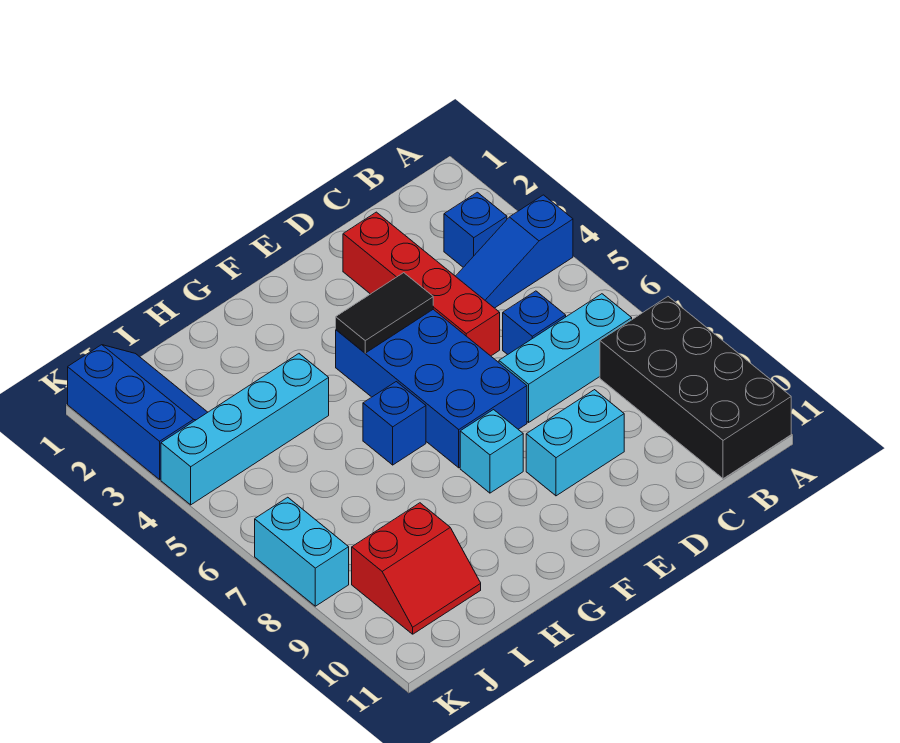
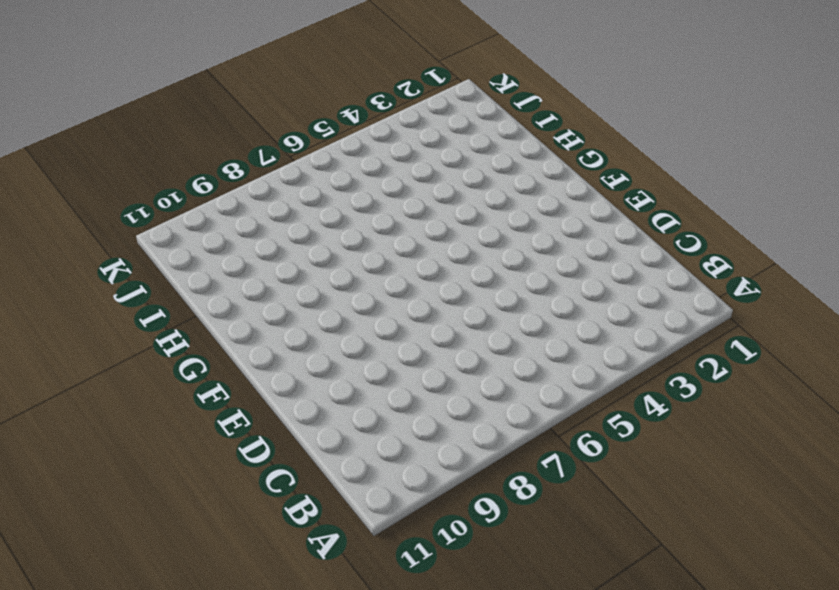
none -> blue 1x3 slope [456,195,573,308]
none -> black 2x4 brick [600,297,791,479]
none -> blue 1x1 brick [444,192,507,267]

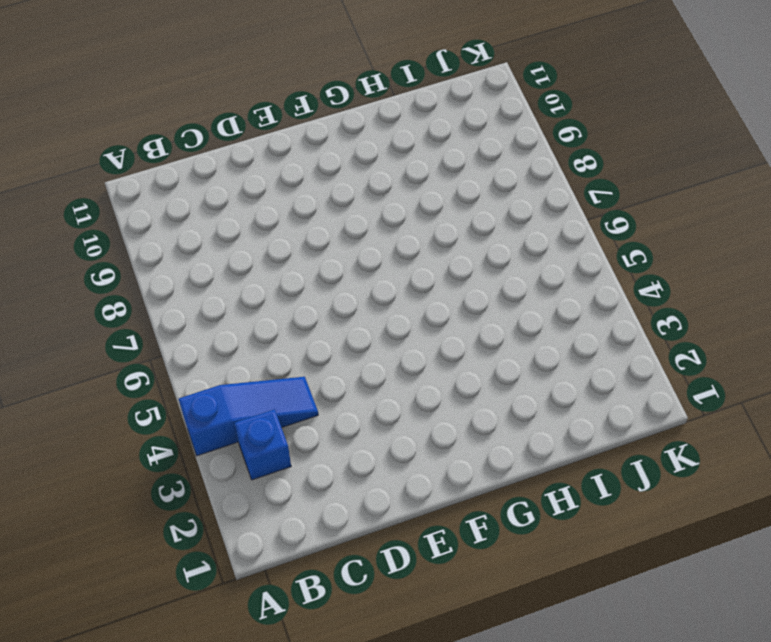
none -> black 2x4 brick [600,297,791,479]
none -> cyan 1x3 brick [499,294,632,422]
none -> blue 1x1 brick [503,291,566,355]

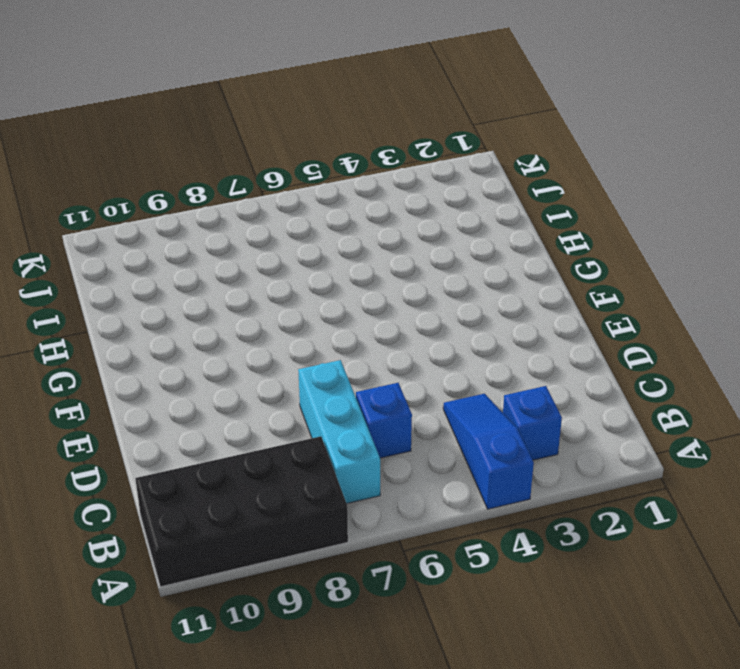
none -> red 1x4 brick [343,212,500,356]
none -> cyan 1x2 brick [526,390,624,496]
none -> blue 2x4 brick [336,310,527,468]

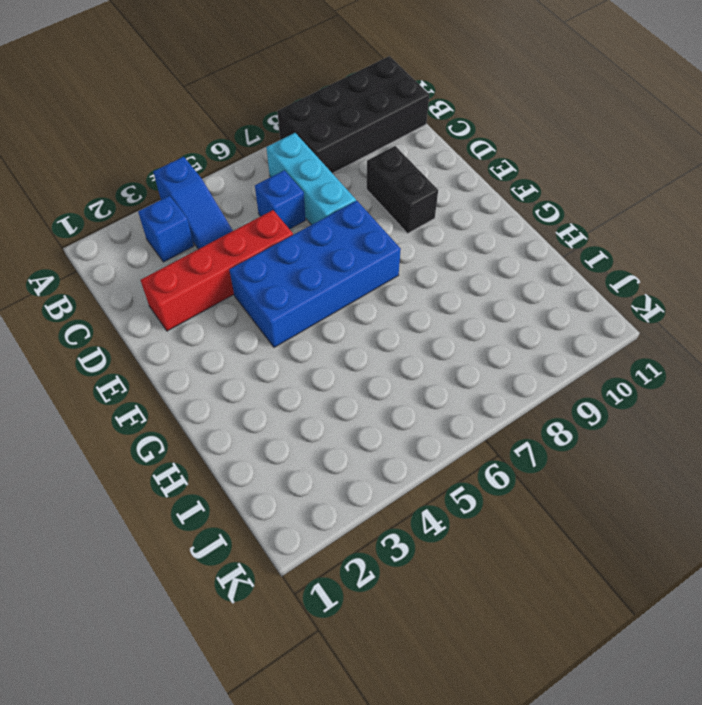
black 1x2 brick [367,146,438,233] -> cyan 1x2 brick [526,390,624,496]
none -> cyan 1x1 brick [460,410,523,493]
none -> blue 1x1 brick [363,382,426,465]
none -> cyan 1x4 brick [161,354,329,505]

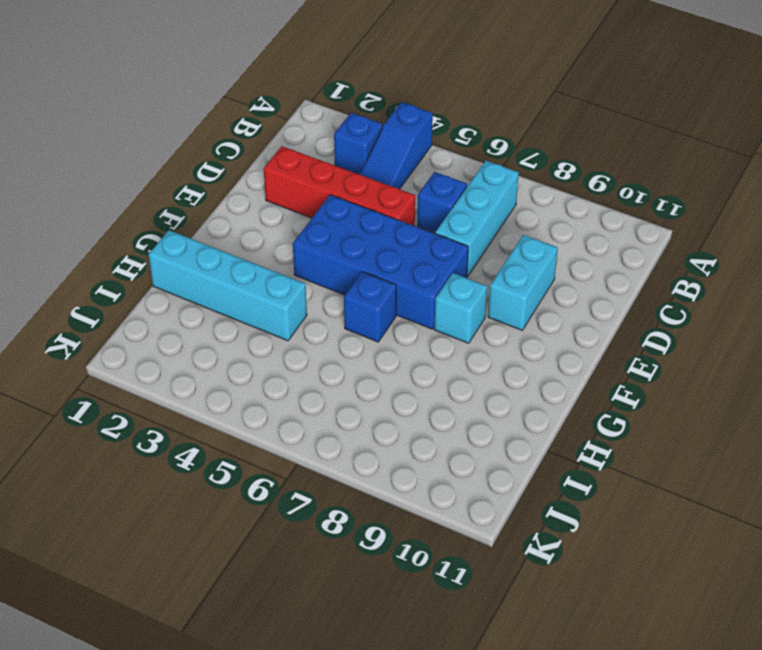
cyan 1x4 brick [149,230,307,341] -> cyan 1x4 brick turned to [161,354,329,505]
none -> black 2x4 brick [600,297,791,479]
none -> red 2x2 slope [352,503,481,634]
none -> blue 2x3 slope [68,345,208,479]

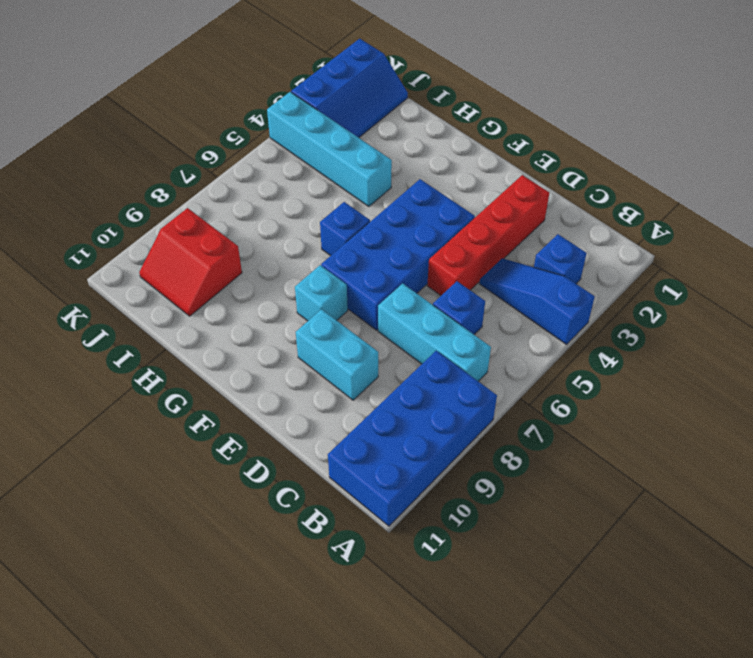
blue 2x4 brick [328,351,497,526] -> black 2x4 brick [600,297,791,479]
none -> cyan 1x2 brick [255,497,349,606]
none -> black 1x2 tile [336,273,433,353]

